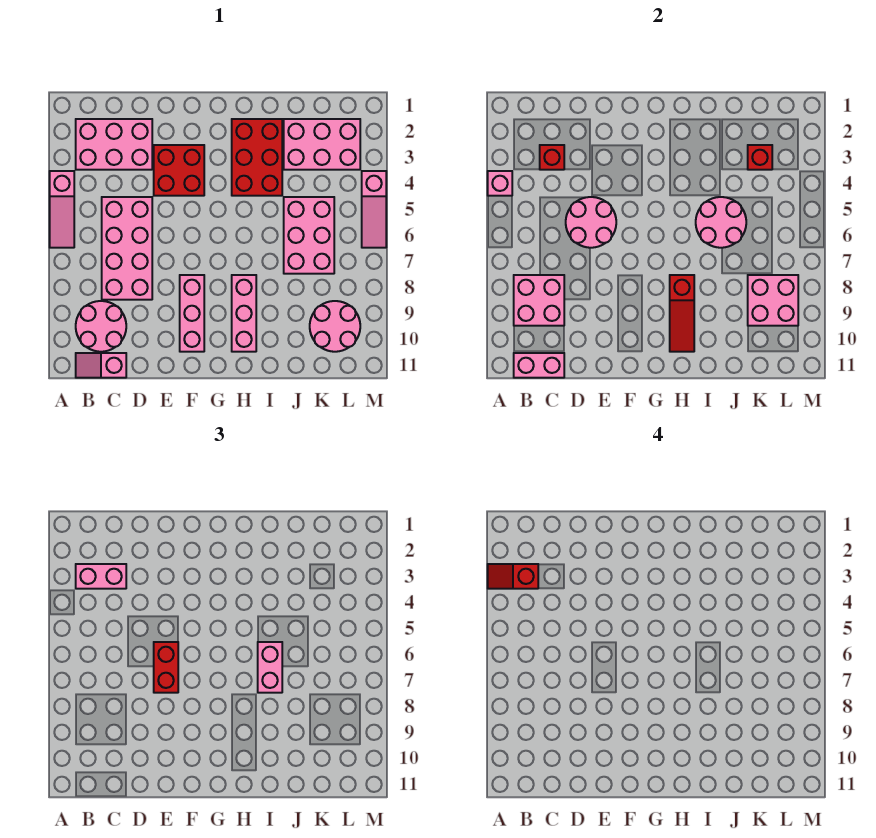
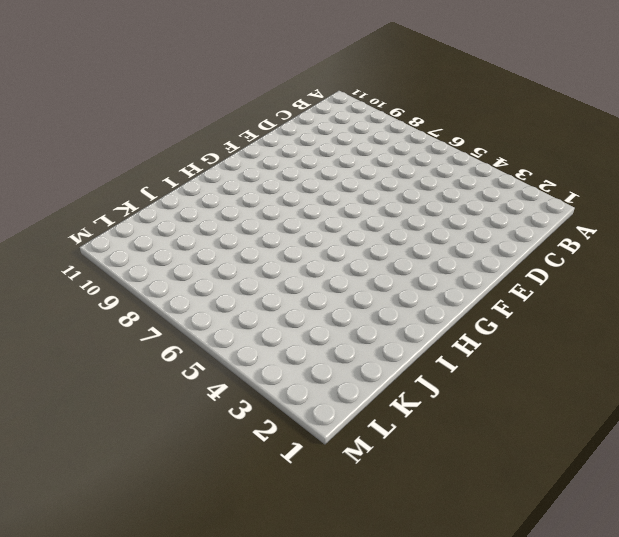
none -> pink 1x3 slope [50,171,74,248]
none -> pink 2x3 brick [76,119,152,170]
none -> pink 2x2 round brick [76,301,126,352]

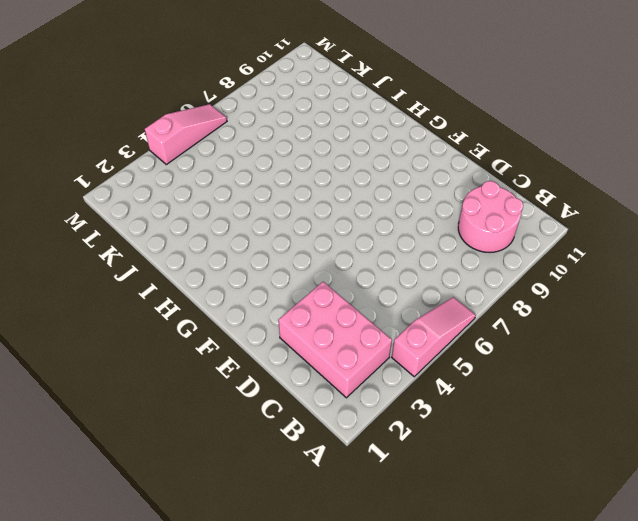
none -> pink 1x2 slope [76,353,126,378]
none -> pink 2x4 brick [102,197,152,300]
none -> red 2x2 brick [154,145,204,196]

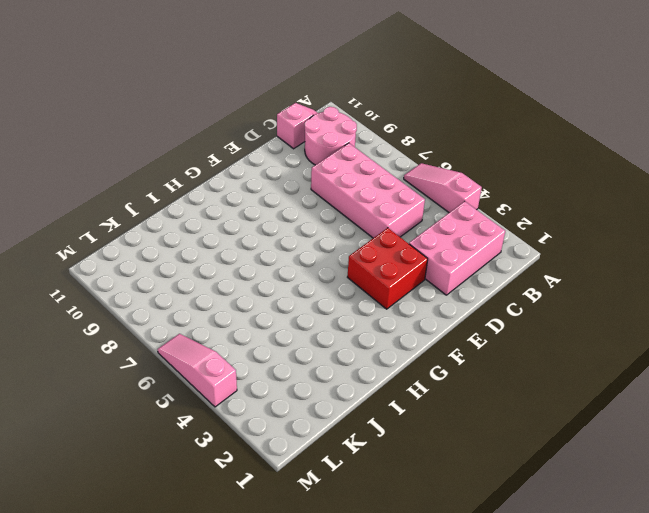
none -> pink 1x3 brick [180,275,204,352]
none -> red 2x3 brick [232,119,282,196]
none -> pink 1x3 brick [232,275,256,352]

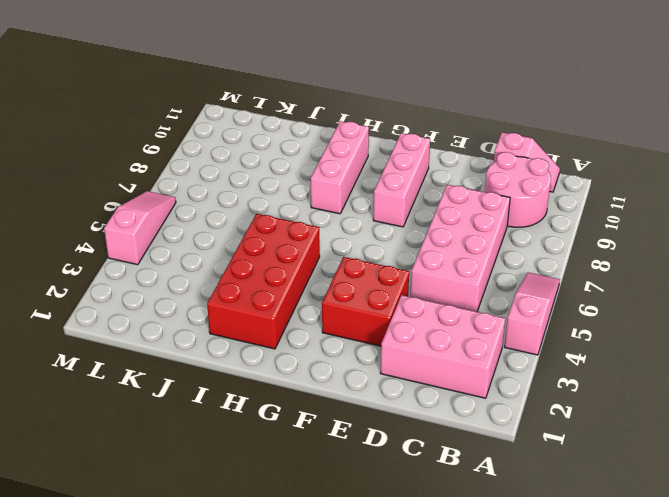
red 2x4 brick [207,214,320,349] -> red 2x3 brick [232,119,282,196]
none -> pink 2x3 brick [284,119,360,170]
none -> pink 2x3 brick [284,197,334,274]
none -> pink 2x2 round brick [310,301,360,352]

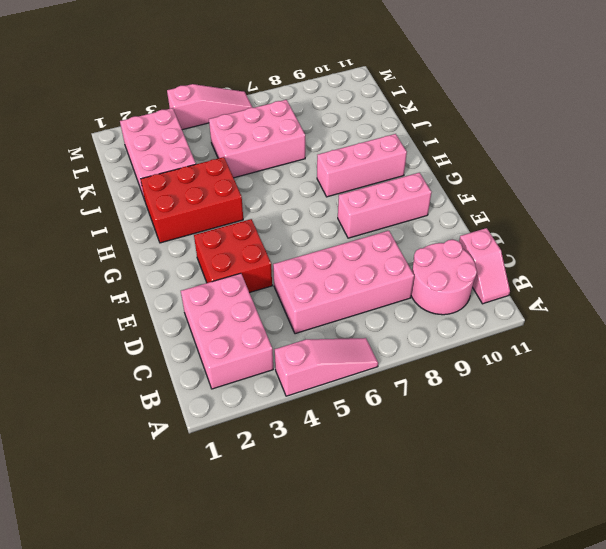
none -> pink 2x2 round brick [310,301,360,352]
none -> pink 1x1 brick [488,171,512,196]
none -> pink 2x2 brick [514,275,564,326]

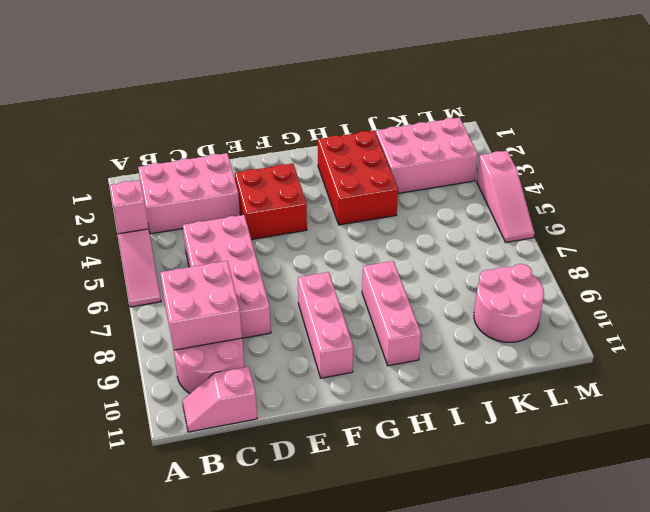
none -> pink 2x3 brick [284,197,334,274]
none -> pink 1x2 brick [514,353,564,378]
none -> red 1x1 brick [540,145,564,170]

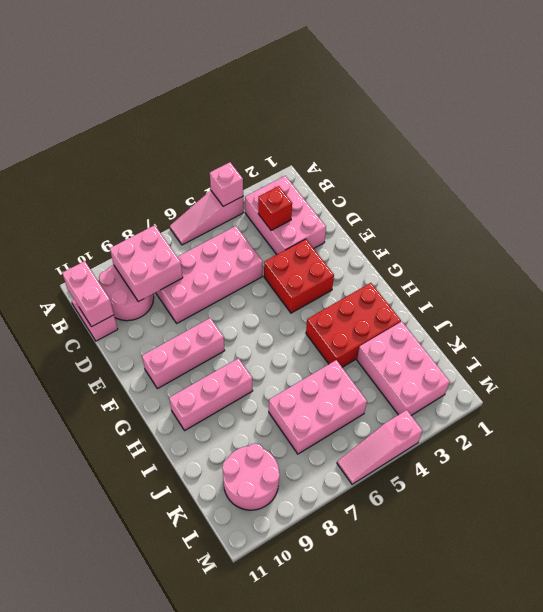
none -> pink 2x2 round brick [566,197,616,248]
none -> red 1x3 slope [670,275,694,352]
none -> pink 2x2 round brick [696,197,746,248]

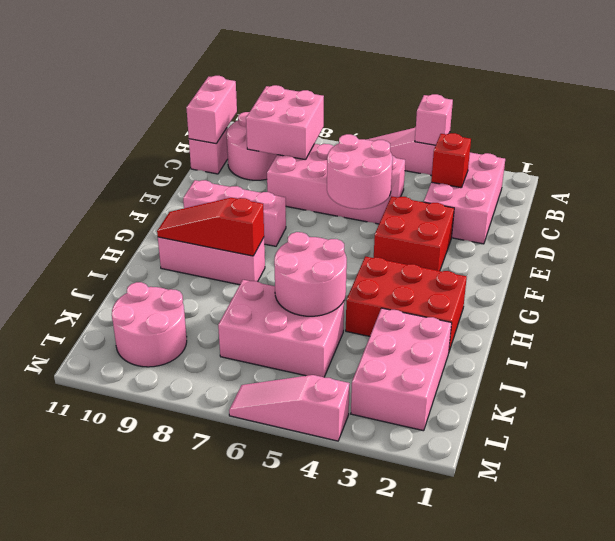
none -> red 1x1 brick [748,145,772,170]
none -> pink 2x2 brick [748,275,798,326]
none -> pink 1x2 brick [76,564,126,589]

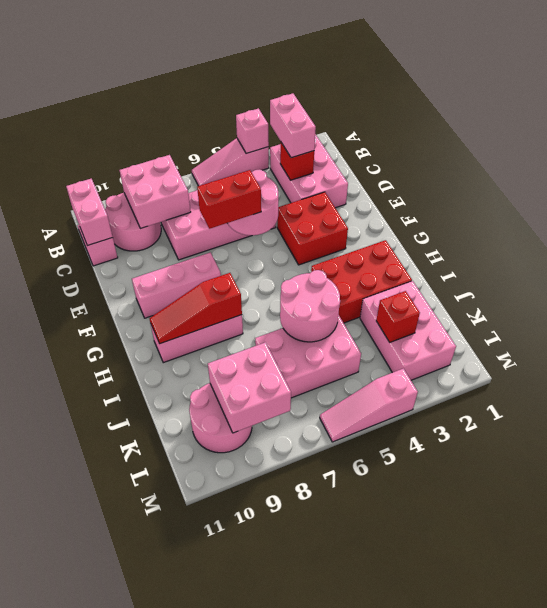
none -> pink 1x2 brick [258,642,282,693]
none -> red 1x2 slope [488,564,538,589]

